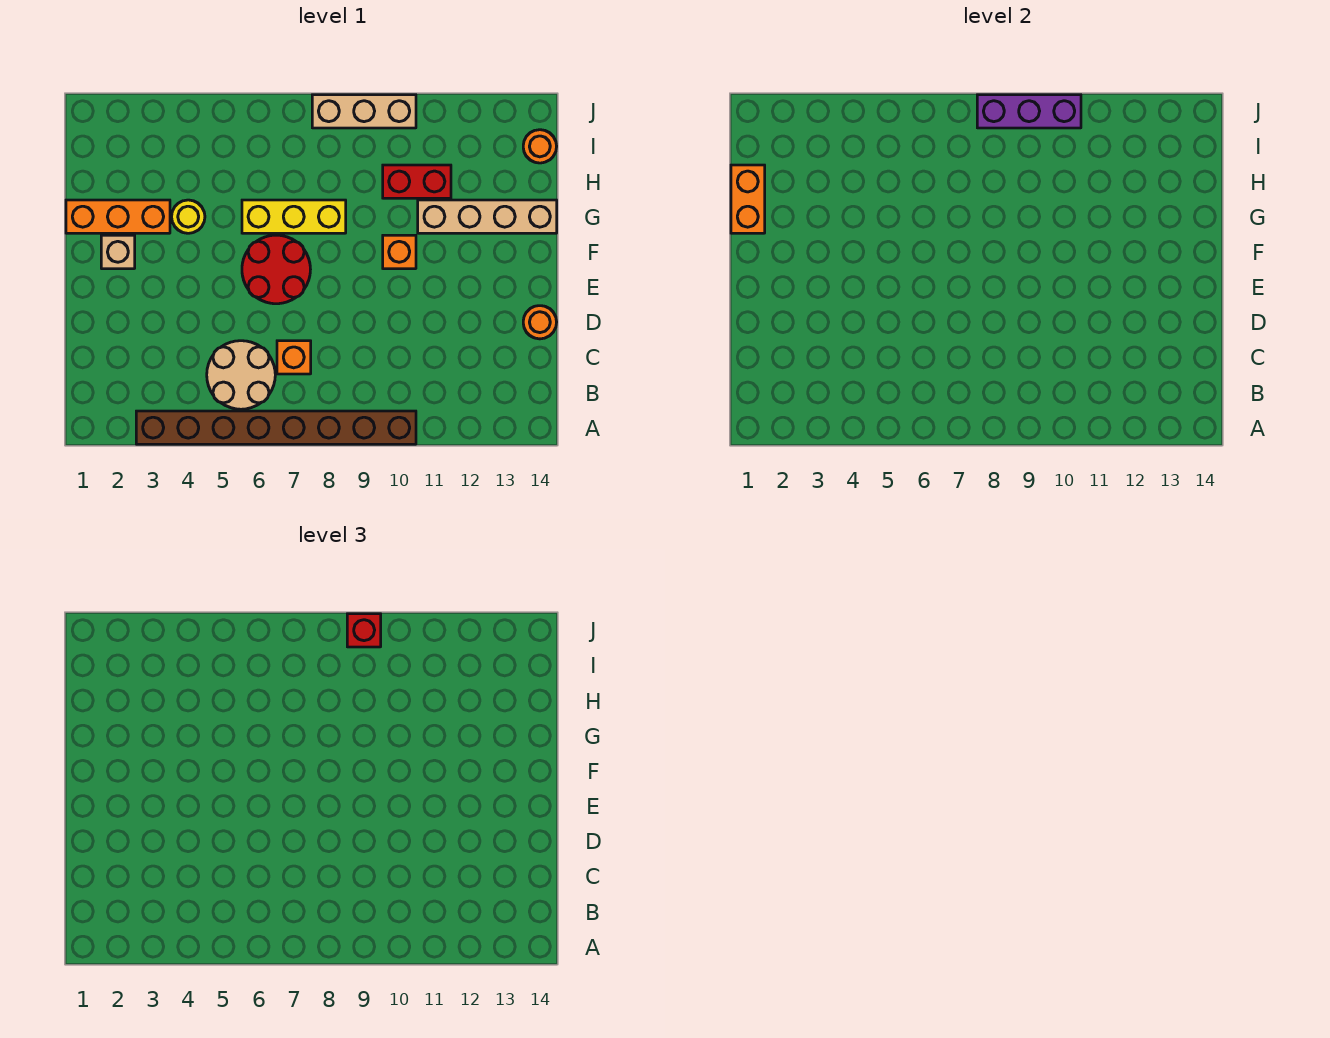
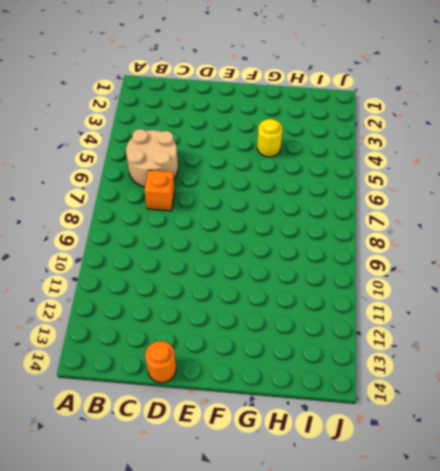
none -> brown 1x8 brick [136,411,416,444]
none -> red 2x2 round brick [242,235,310,304]
none -> tan 1x1 brick [101,235,135,269]

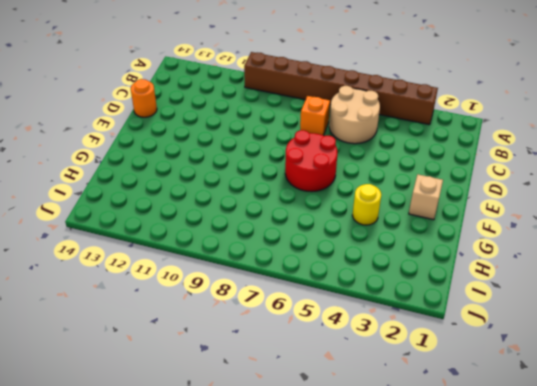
none -> orange 1x1 brick [383,235,416,269]
none -> orange 1x3 brick [66,200,170,233]
none -> yellow 1x3 brick [242,200,346,233]

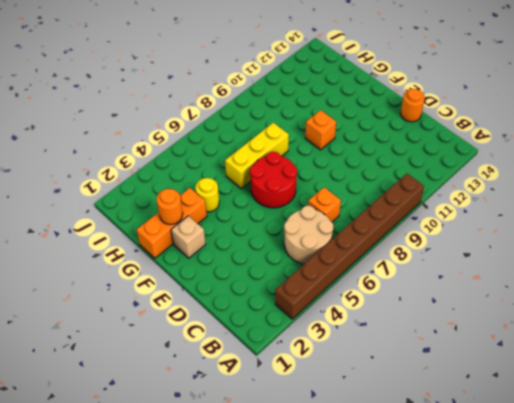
orange 1x1 round brick [157,189,183,224] -> orange 1x1 round brick moved to [523,130,557,163]
none -> tan 1x4 brick [418,200,557,233]
none -> red 1x2 brick [383,165,451,198]
none -> tan 1x3 brick [312,95,416,128]

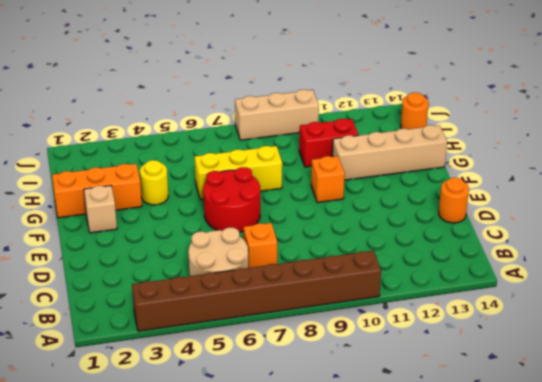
none -> orange 1x2 brick [731,165,765,233]
none -> purple 1x3 brick [977,95,1081,128]
none -> red 1x1 brick [347,614,381,647]

